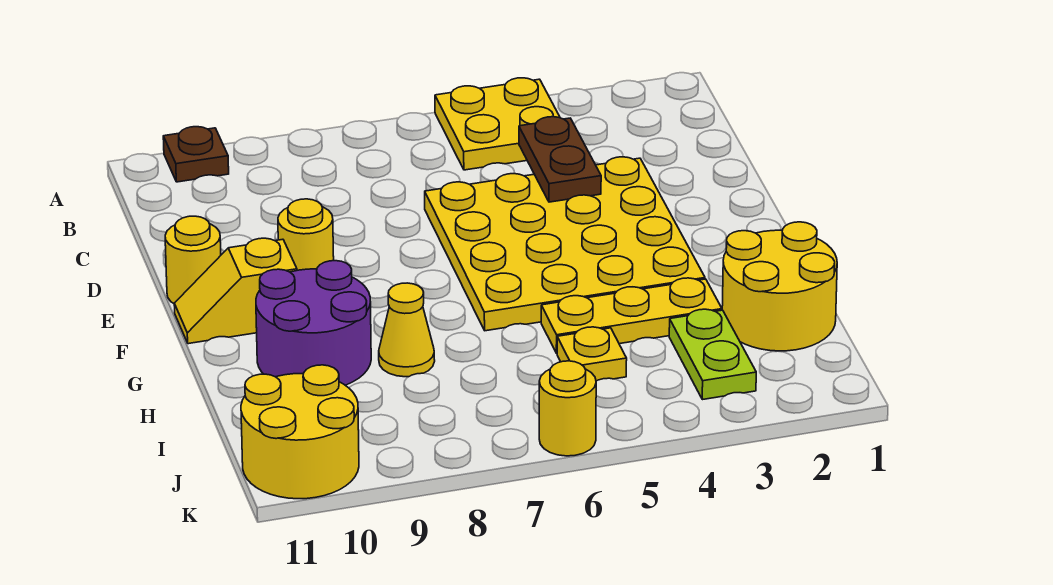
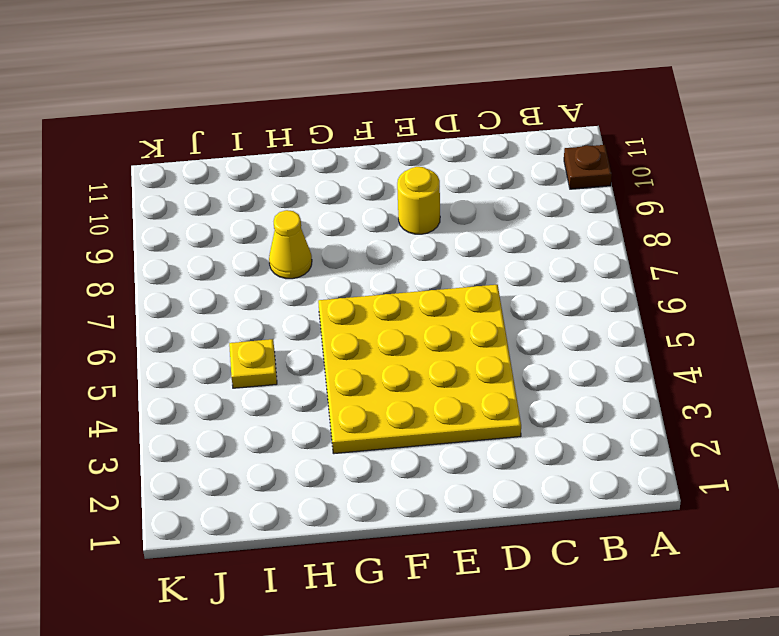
none -> yellow 2x2 plate [435,78,560,170]
none -> yellow 1x1 round brick [165,216,221,303]
none -> yellow 1x2 slope [174,238,297,344]

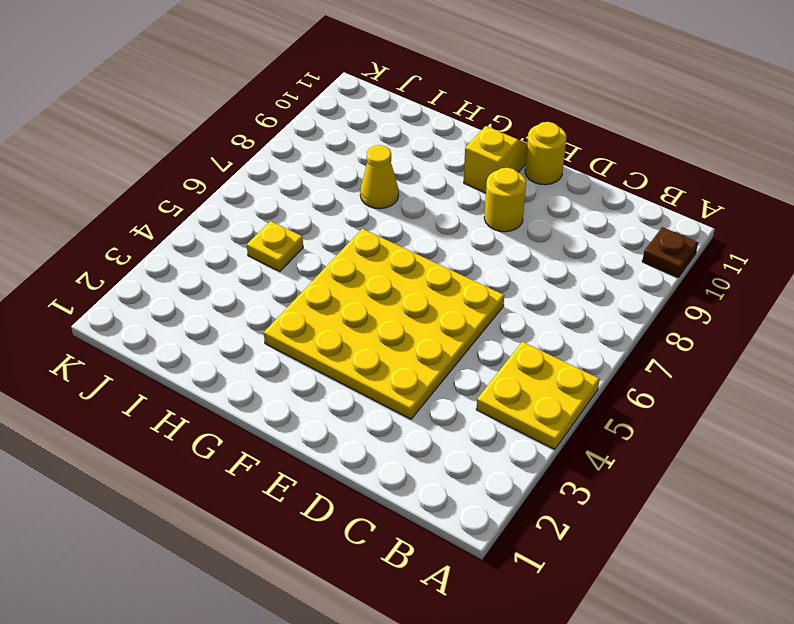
none -> purple 2x2 round brick [256,261,371,385]
none -> yellow 2x2 round brick [722,222,837,351]
none -> yellow 1x3 plate [541,278,722,353]

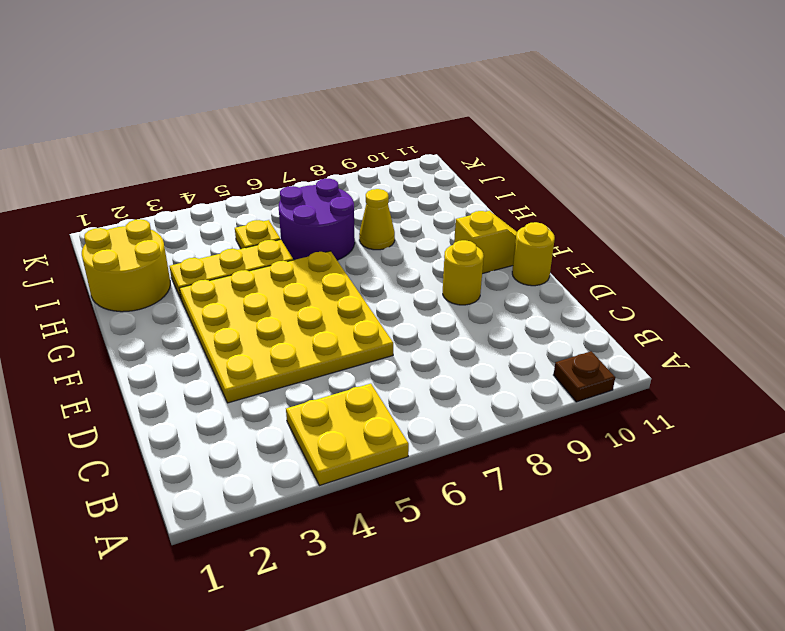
purple 2x2 round brick [279,179,355,260] -> purple 2x2 round brick moved to [256,261,371,385]
none -> lime 1x2 plate [669,309,756,400]
none -> yellow 2x2 round brick [241,365,359,499]
none -> yellow 1x1 round brick [539,361,596,456]

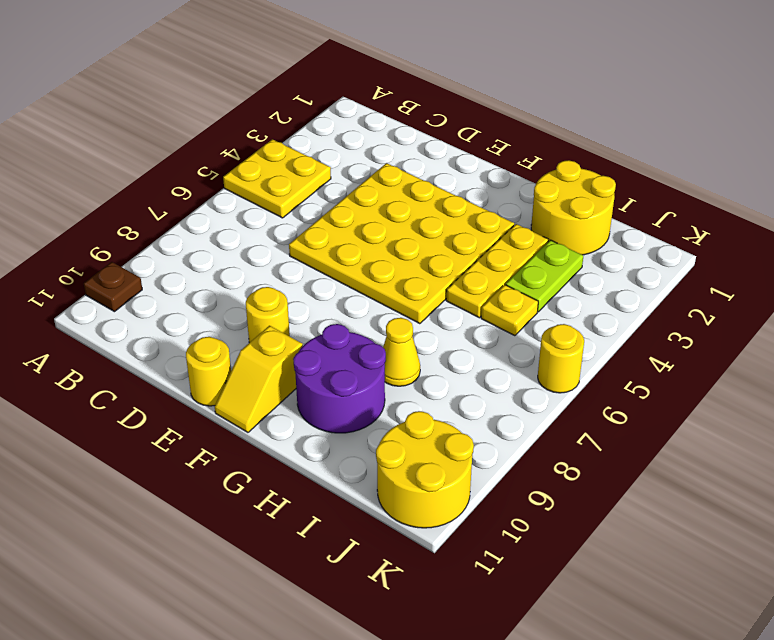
lime 1x2 plate [506,240,583,312] -> lime 1x2 plate turned to [669,309,756,400]
none -> brown 1x2 plate [519,117,601,202]

